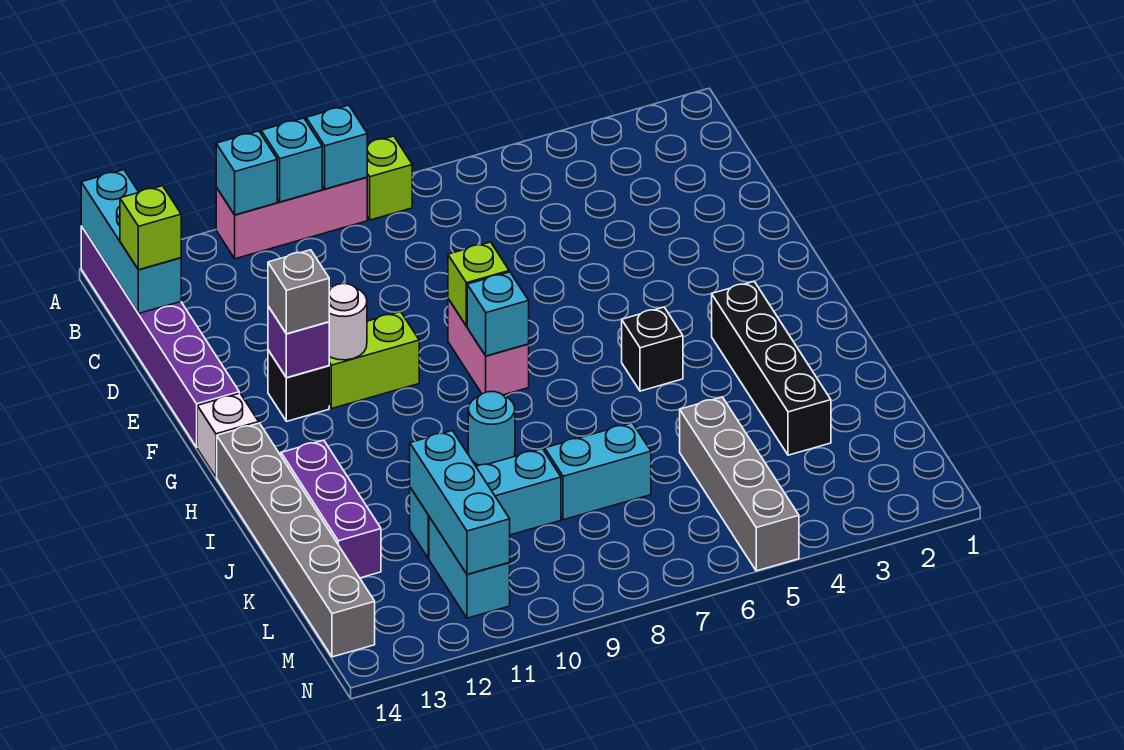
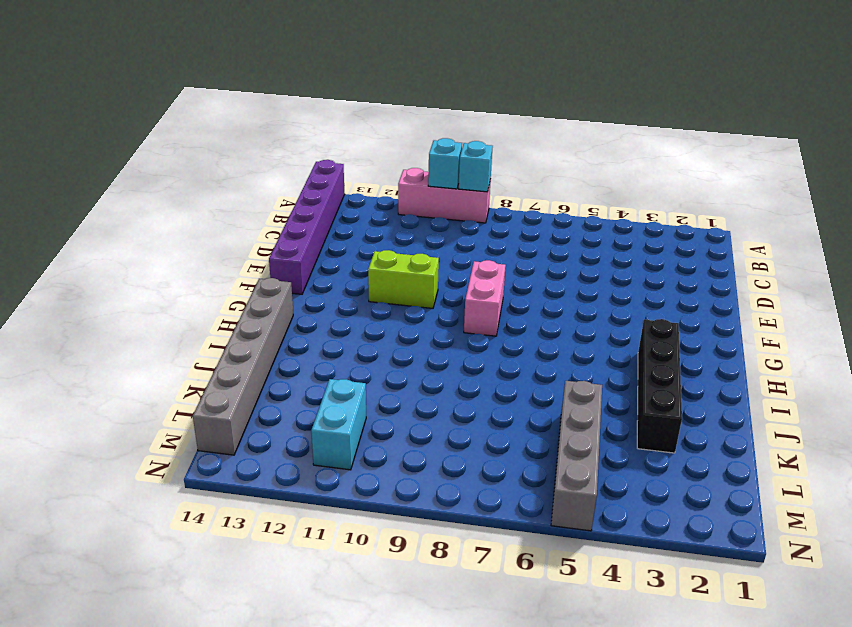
none -> lime 1x1 brick [367,136,412,220]
none -> black 1x1 brick [268,350,329,421]
none -> white 1x1 brick [197,393,259,477]

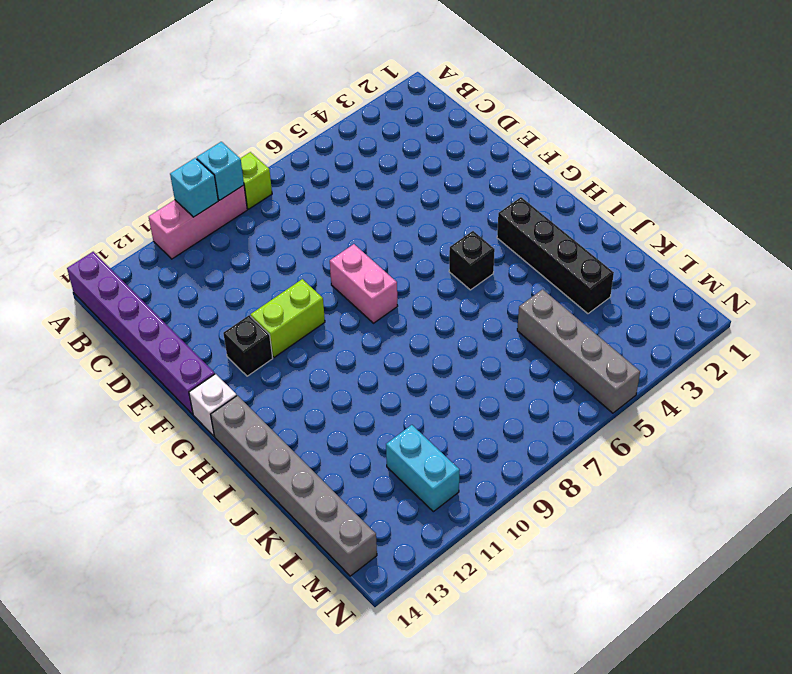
none -> cyan 1x1 round brick [468,392,515,465]
none -> purple 1x3 brick [281,440,381,578]
none -> cyan 1x2 brick [545,423,651,520]

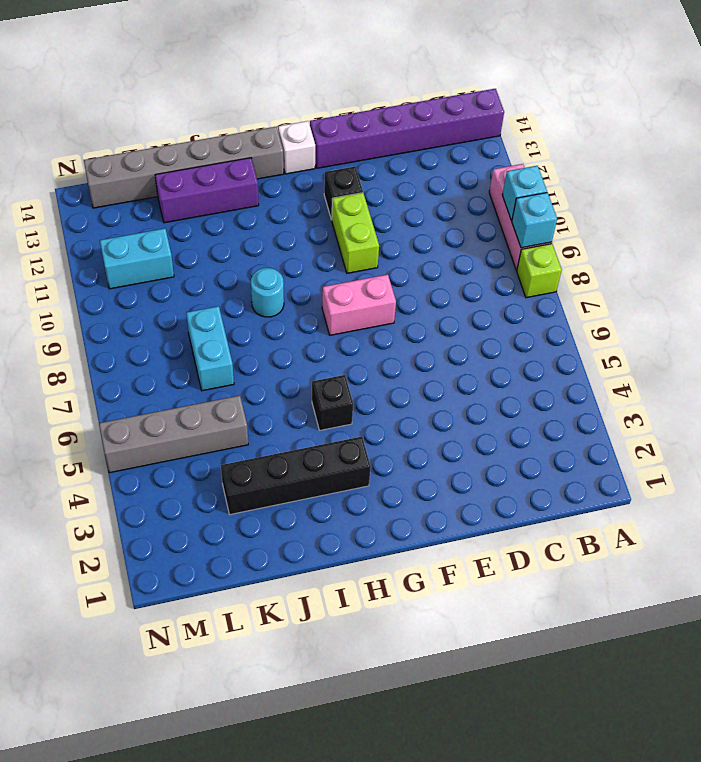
none -> cyan 1x3 brick [410,449,561,558]
none -> cyan 1x1 brick [216,131,277,215]
none -> cyan 1x3 brick [81,170,181,314]

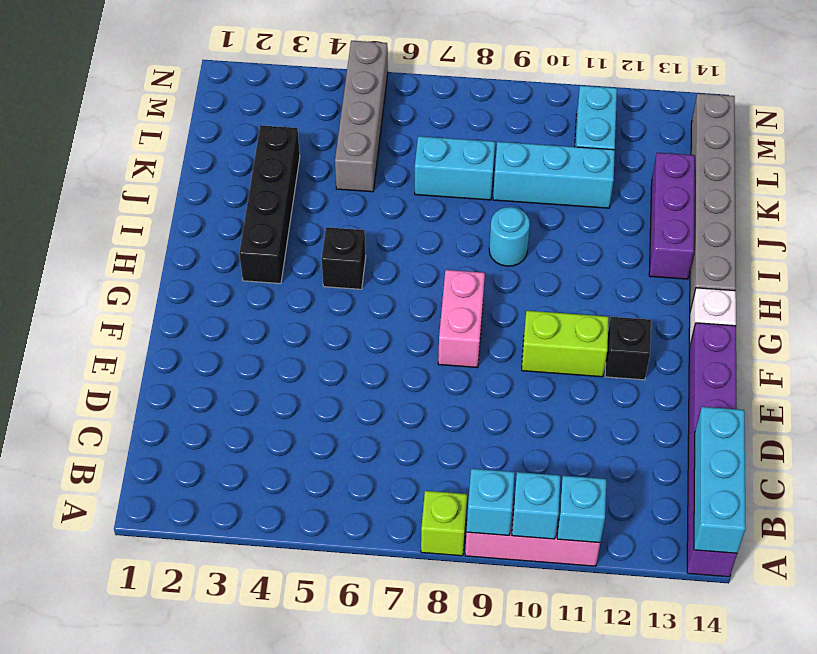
none -> lime 1x1 brick [448,242,509,326]
none -> white 1x1 round brick [329,284,367,360]
none -> purple 1x1 brick [268,306,329,378]

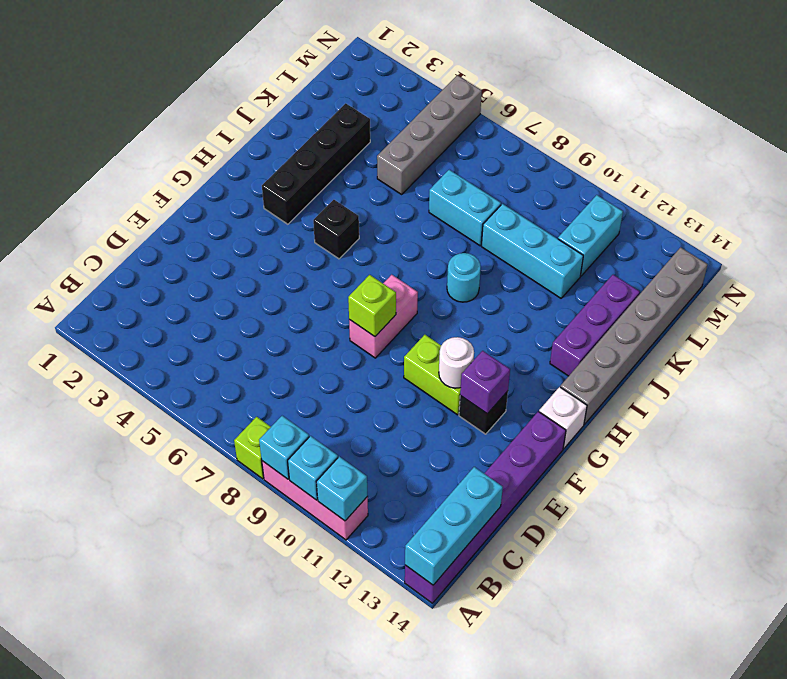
none -> cyan 1x1 brick [467,272,529,356]
none -> cyan 1x3 brick [410,431,510,574]
none -> lime 1x1 brick [120,186,181,270]

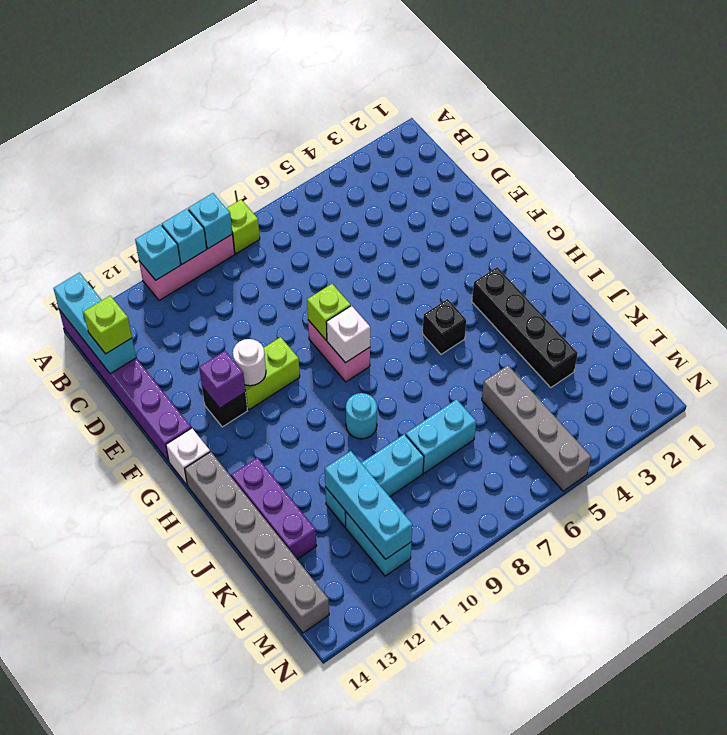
white 1x1 brick [326,306,370,363] -> cyan 1x1 brick [467,272,529,356]
none -> grey 1x1 brick [268,250,329,334]

